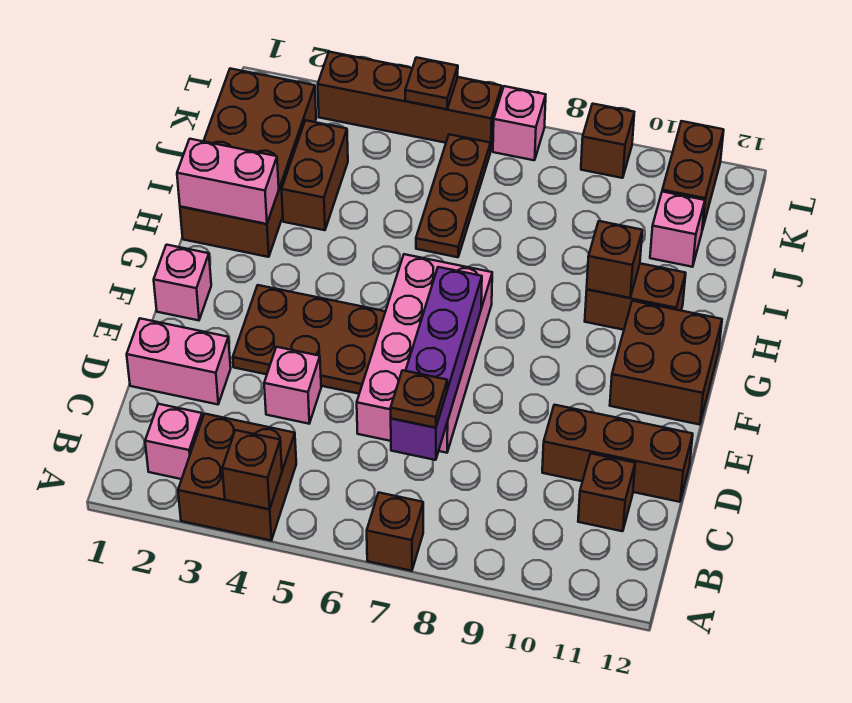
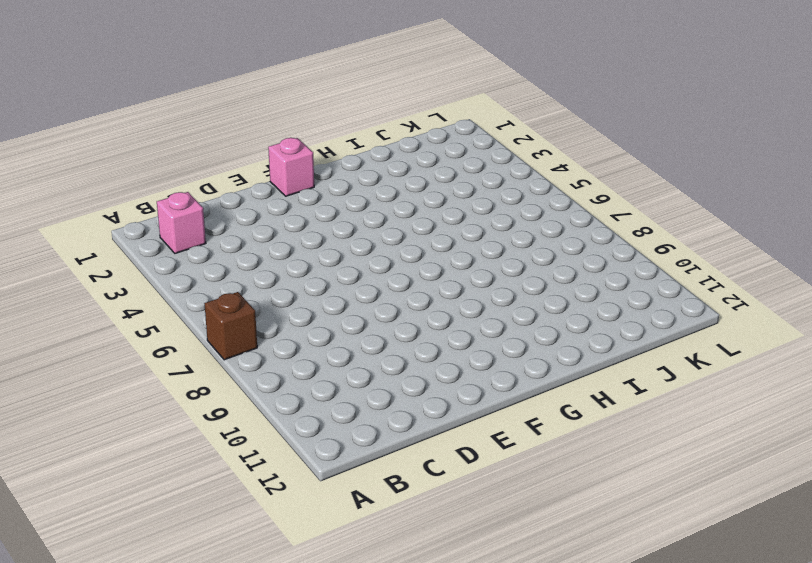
none -> brown 2x2 brick [178,414,296,540]
none -> brown 1x1 brick [578,453,635,531]
none -> pink 1x2 brick [127,318,231,404]

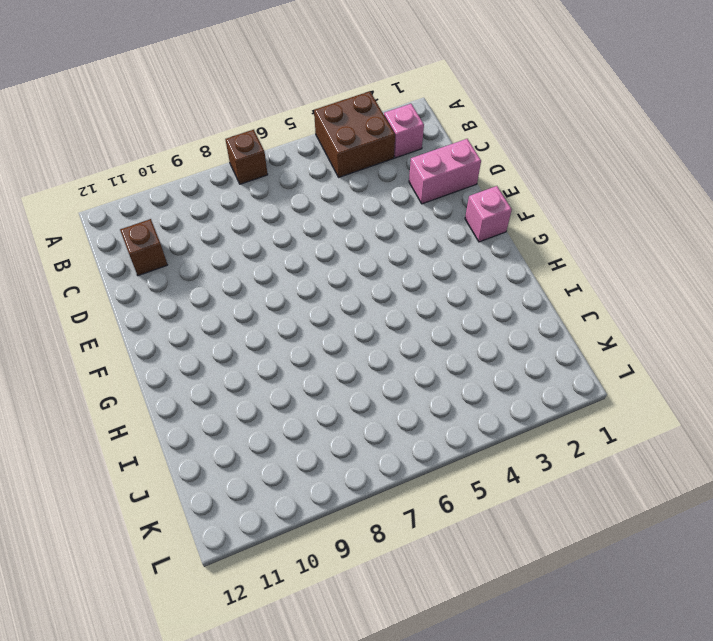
none -> pink 1x1 brick [264,347,321,424]
none -> pink 2x4 brick [357,254,492,453]
none -> brown 1x3 brick [542,405,693,502]

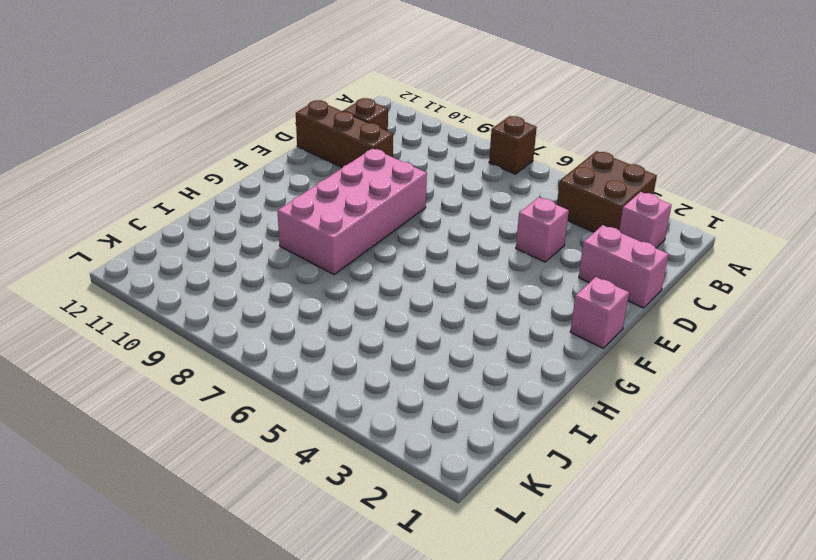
pink 2x4 brick [278,148,427,274] -> pink 2x4 brick moved to [357,254,492,453]
none -> brown 2x3 plate [233,285,385,394]
none -> brown 2x2 brick [610,301,722,425]
none -> brown 2x4 brick [180,69,316,257]

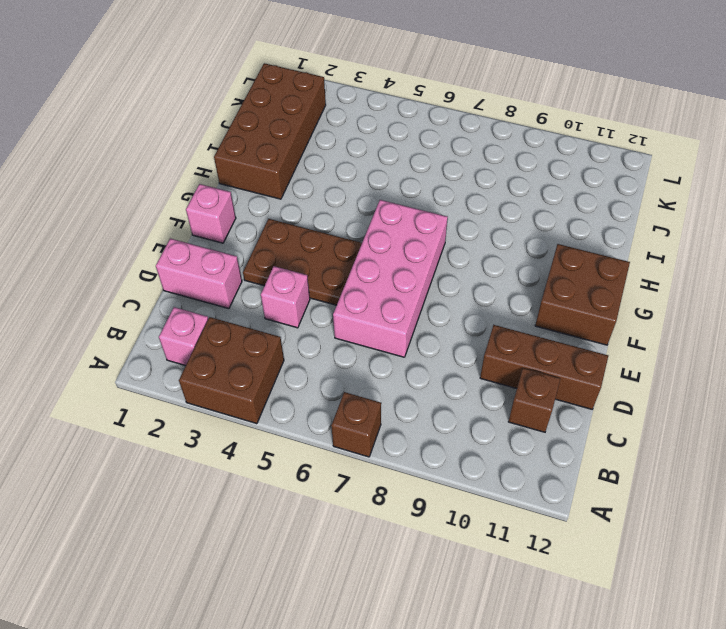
none -> brown 1x2 brick [585,263,686,330]
none -> brown 1x2 brick [282,120,348,230]
none -> brown 1x3 plate [416,134,491,257]

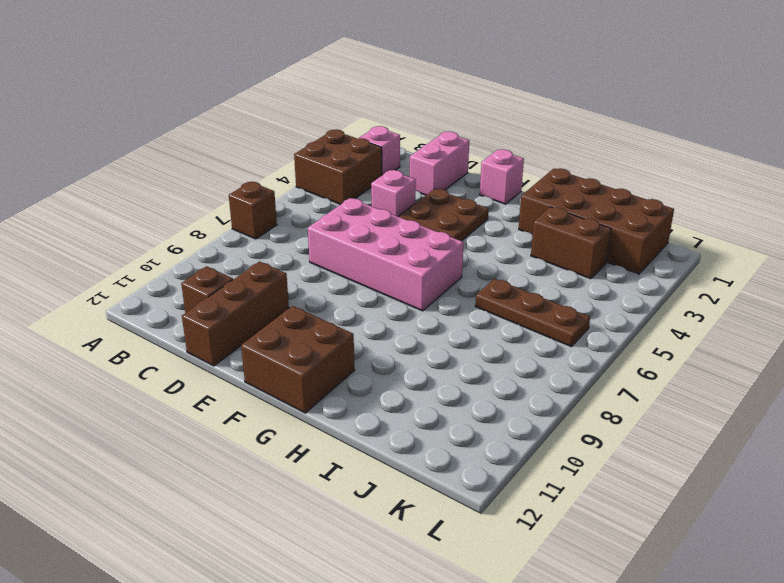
none -> brown 1x2 brick [585,263,686,330]
none -> pink 1x1 brick [650,192,705,267]
none -> brown 1x2 brick [662,121,724,230]

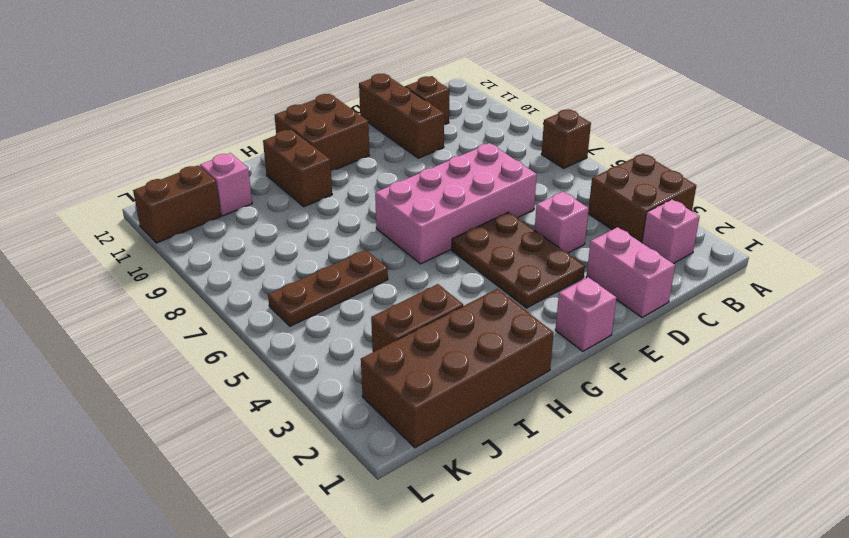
none -> brown 1x4 brick [318,52,502,152]
none -> pink 1x1 brick [493,86,546,160]
none -> brown 1x1 brick [581,104,634,178]

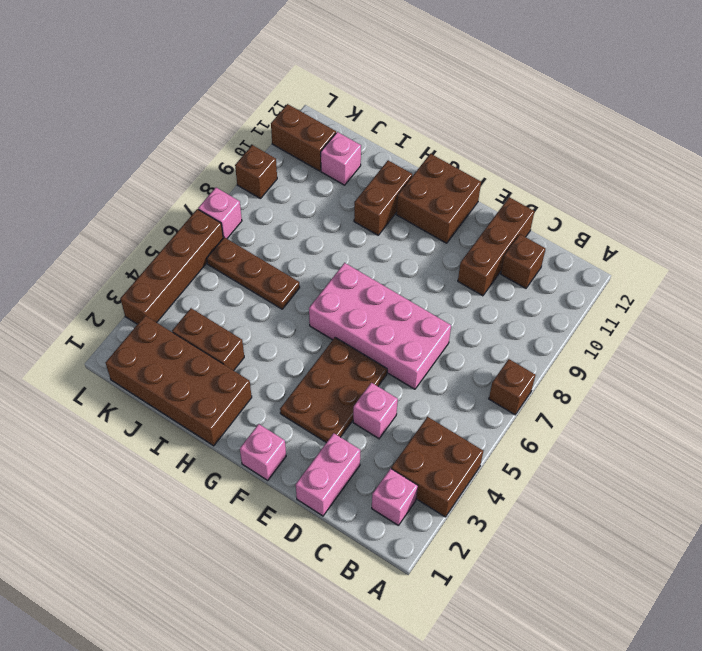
none -> brown 1x1 brick [222,430,282,509]
none -> purple 1x4 brick [391,267,482,460]
none -> pink 1x2 brick [177,139,279,224]

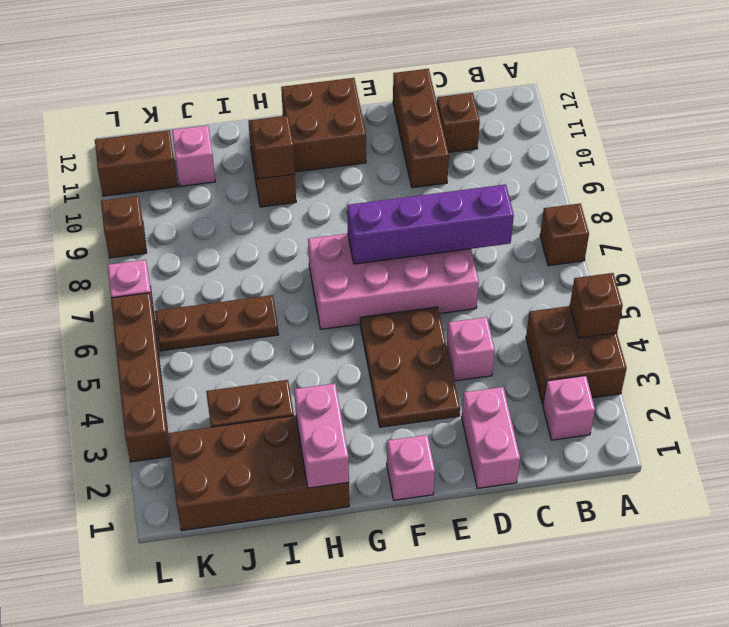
none -> brown 1x1 plate [405,57,458,109]
none -> brown 1x1 plate [391,370,447,428]

